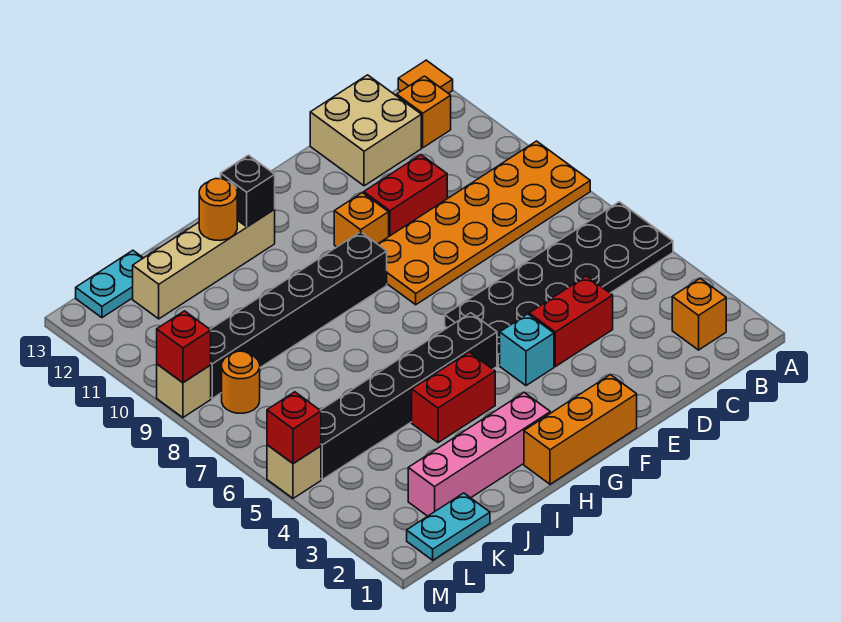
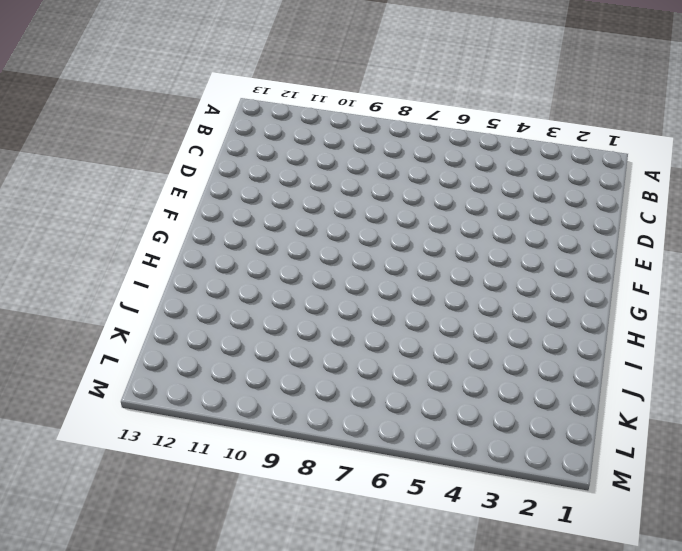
none -> black 2x6 plate [445,202,673,365]
none -> orange 2x6 plate [378,141,590,305]
none -> orange 1x1 tile [398,60,453,93]

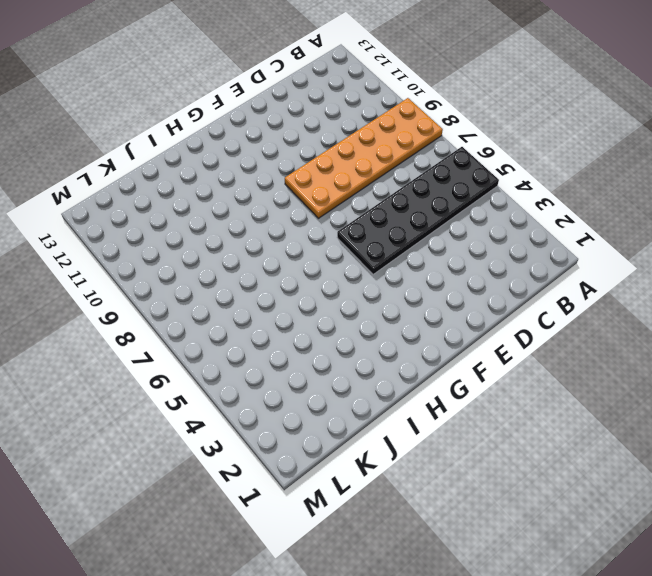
none -> orange 1x1 tile [398,60,453,93]
none -> orange 1x1 brick [672,278,726,350]
none -> orange 1x1 brick [397,76,451,148]

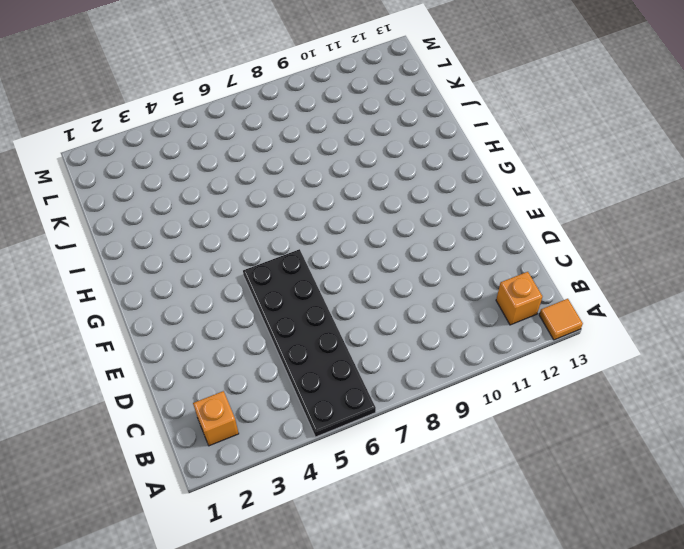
none -> orange 2x6 plate [378,141,590,305]
none -> tan 2x2 brick [310,75,421,186]
none -> red 1x2 brick [529,276,613,367]

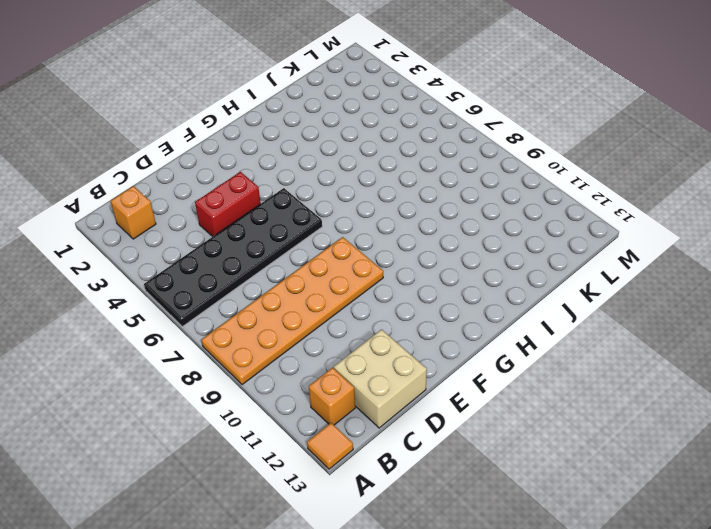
none -> red 1x2 brick [364,155,447,236]
none -> orange 1x3 brick [524,375,637,484]
none -> cyan 1x1 brick [500,314,554,386]

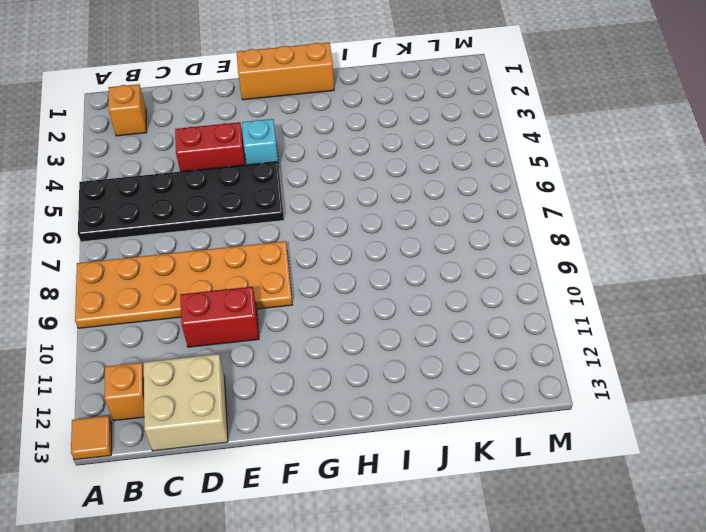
none -> orange 1x1 brick [334,193,389,247]
none -> black 1x6 brick [320,313,497,479]
none -> black 1x6 brick [210,232,387,398]

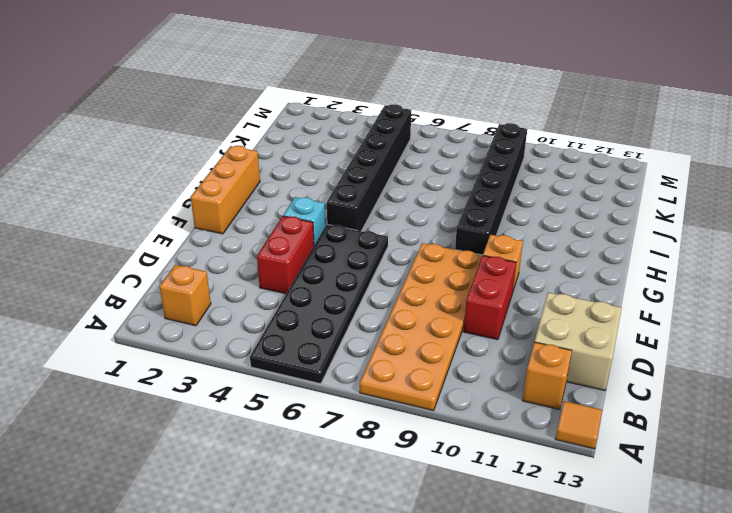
none -> pink 1x4 brick [408,393,550,516]
none -> red 1x2 brick [412,352,495,443]
none -> tan 1x4 brick [133,209,275,319]

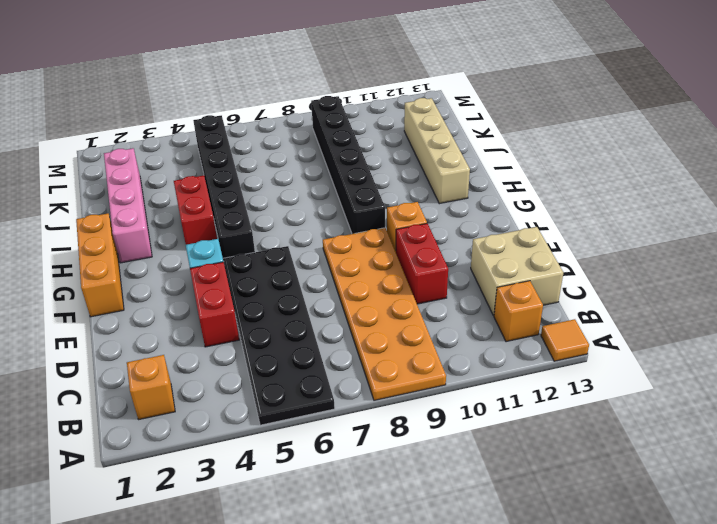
none -> cyan 1x2 plate [407,493,490,560]
none -> cyan 1x2 plate [76,250,143,318]
none -> orange 1x1 round brick [222,351,260,413]

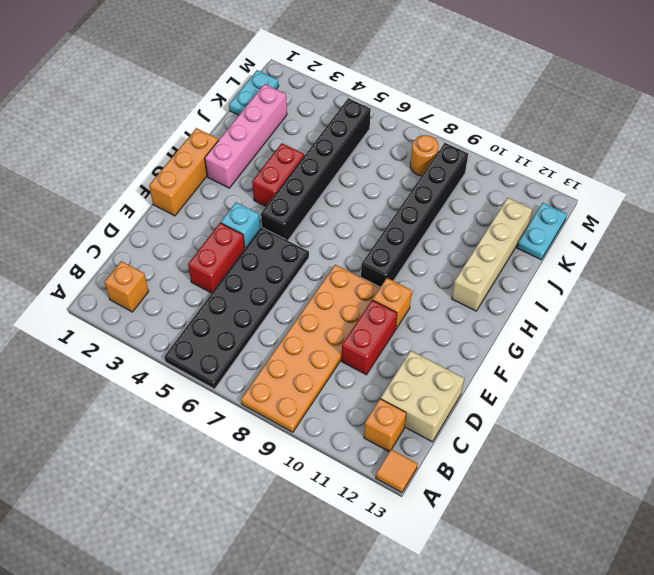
none -> tan 1x1 brick [267,445,321,498]
none -> tan 1x1 brick [157,364,211,418]
none -> black 1x1 brick [221,155,275,227]

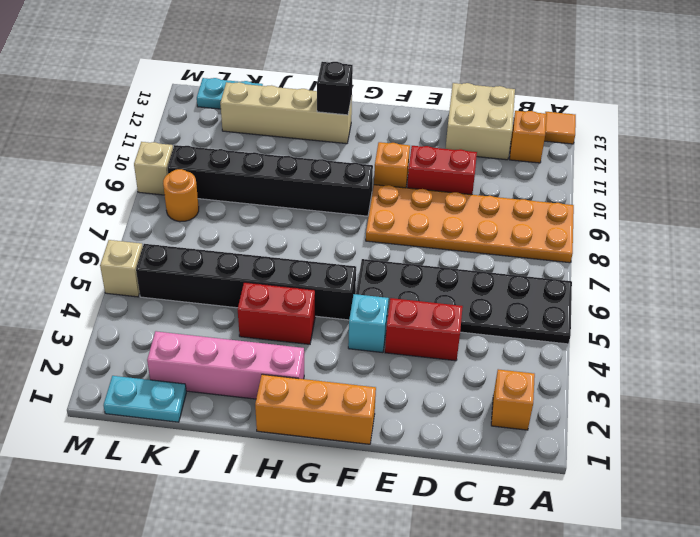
none -> orange 1x1 round brick [199,179,237,241]
none -> red 1x1 brick [267,392,321,464]
none -> red 1x1 brick [157,311,211,383]

